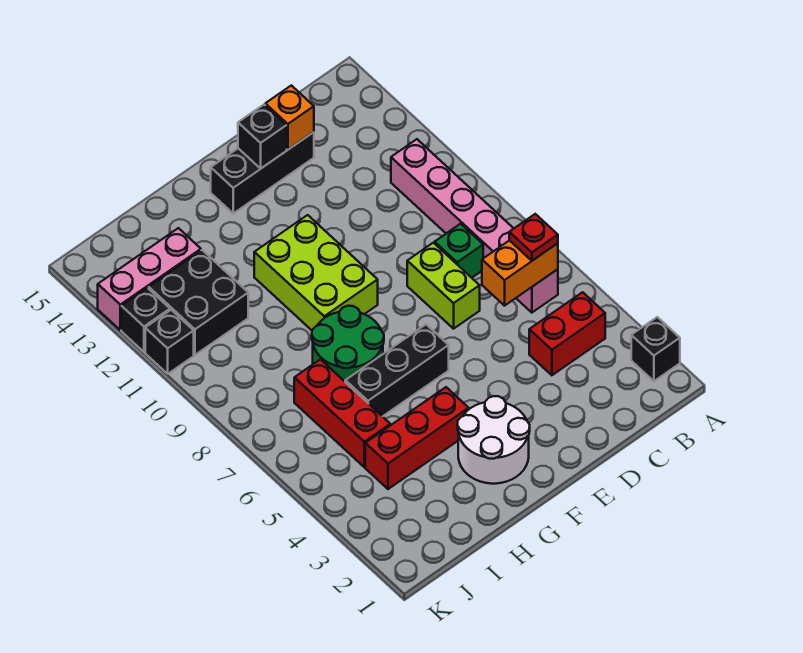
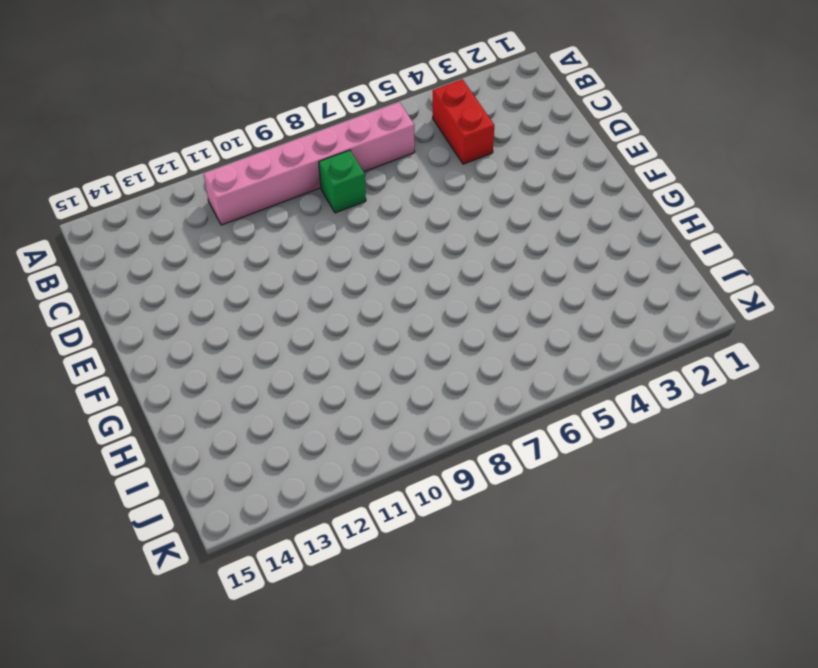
none -> black 1x1 brick [631,317,680,381]
none -> lime 1x2 brick [407,243,480,329]
none -> black 1x3 brick [211,132,314,213]

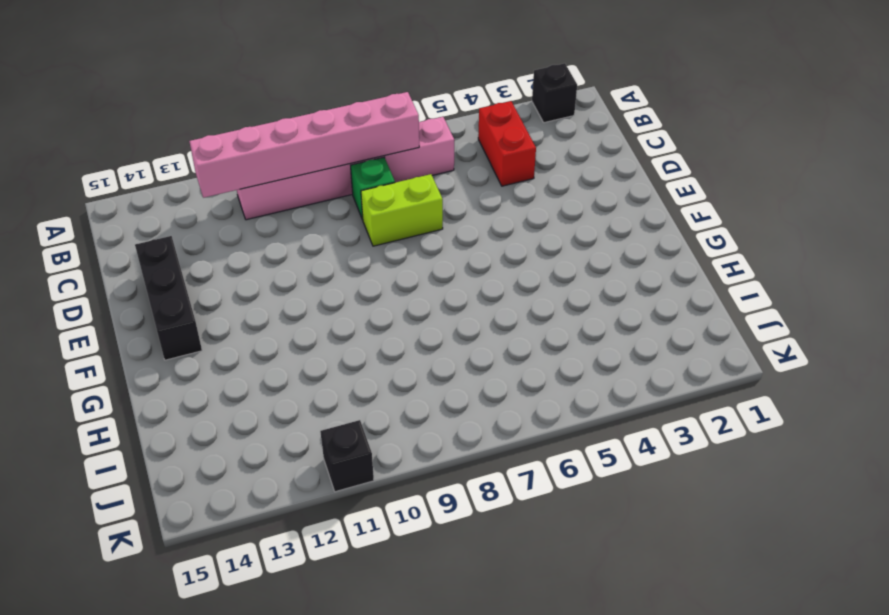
pink 1x6 brick [189,92,419,198] -> none
none -> white 2x2 round brick [457,396,530,484]
none -> black 1x3 brick [345,325,449,417]
none -> lime 2x3 brick [254,215,378,330]

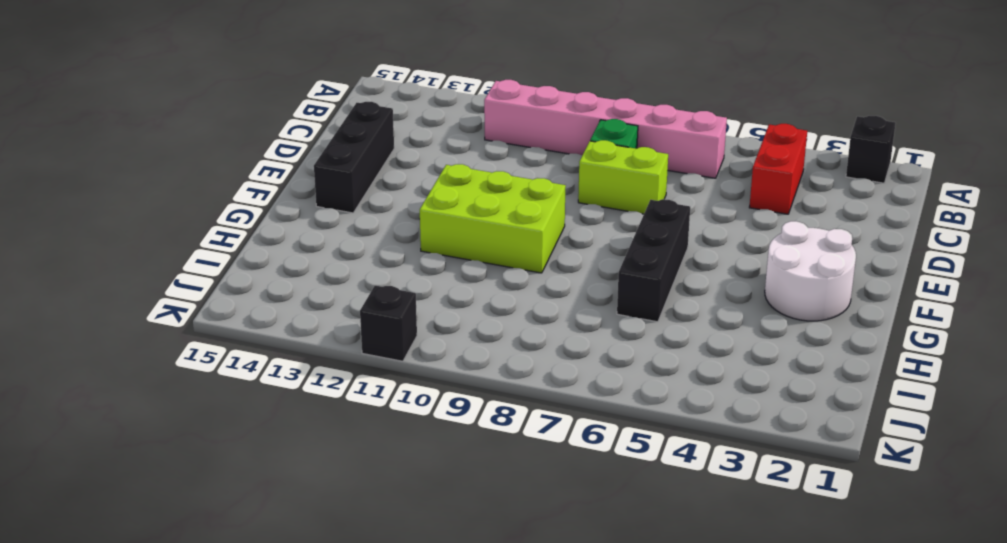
none -> red 1x3 brick [365,387,469,489]
none -> green 2x2 round brick [312,306,384,381]
none -> red 1x3 brick [294,359,390,467]

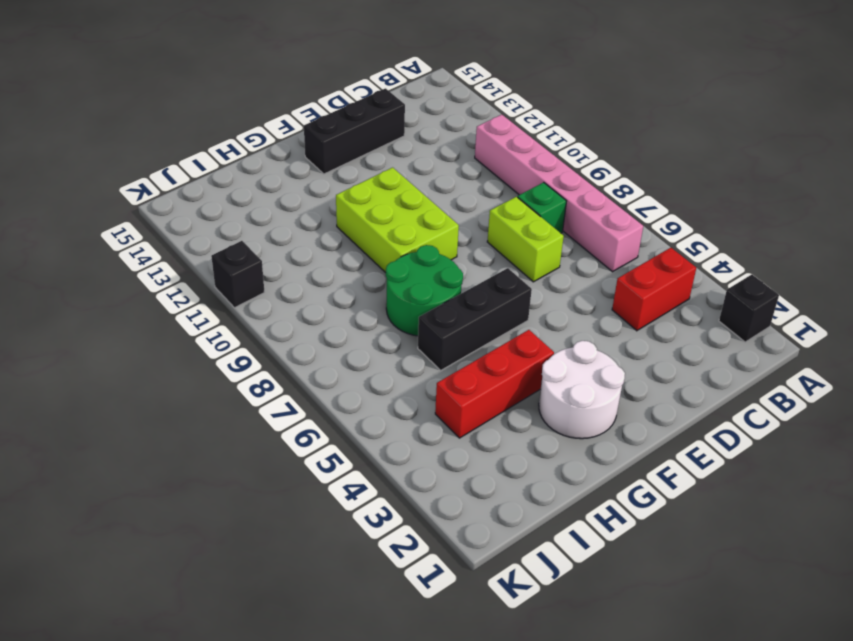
none -> red 1x3 brick [294,359,390,467]
none -> black 2x2 brick [149,250,248,355]
none -> pink 1x3 brick [98,228,201,330]

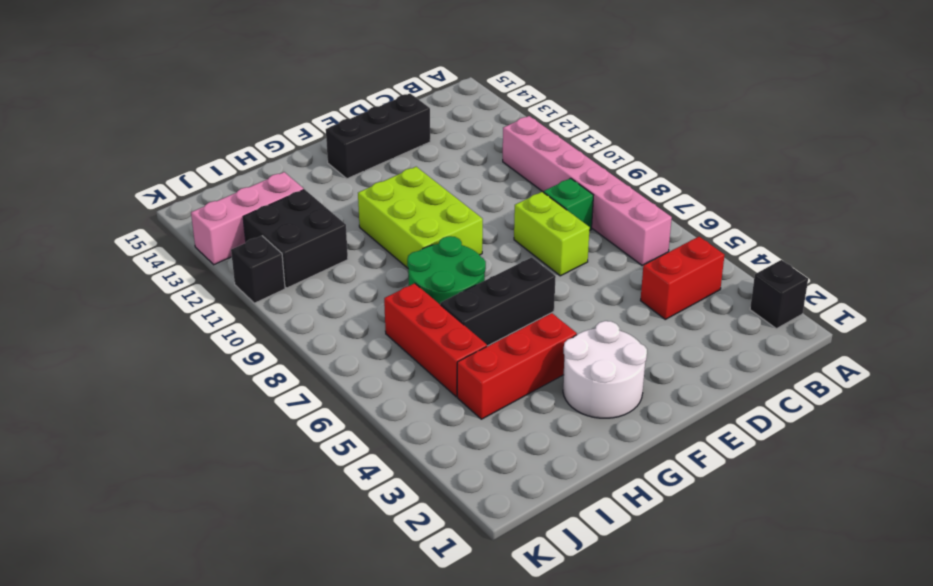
none -> black 1x1 brick [121,288,170,352]
none -> orange 1x2 brick [482,240,558,306]
none -> orange 1x1 brick [265,85,314,150]

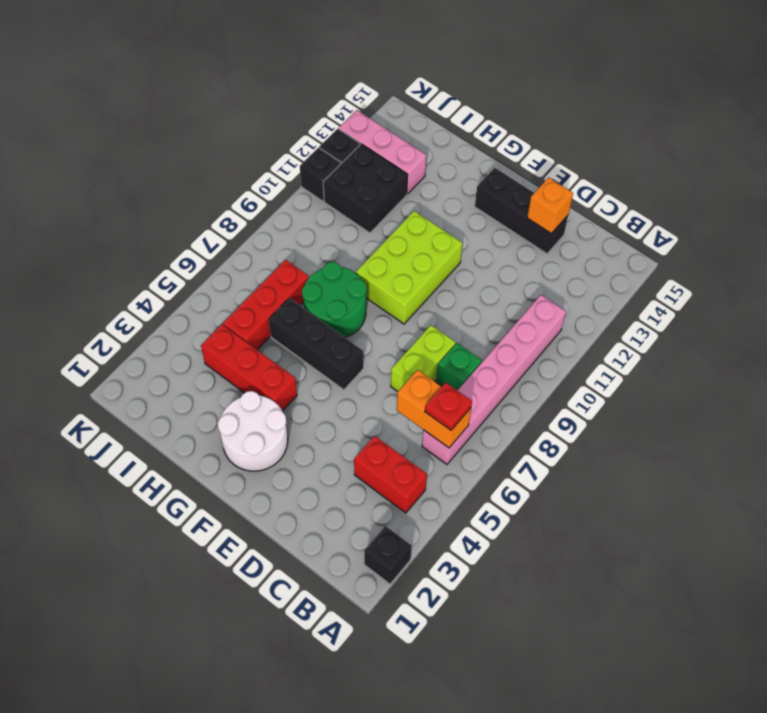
none -> black 1x1 brick [238,105,287,168]

